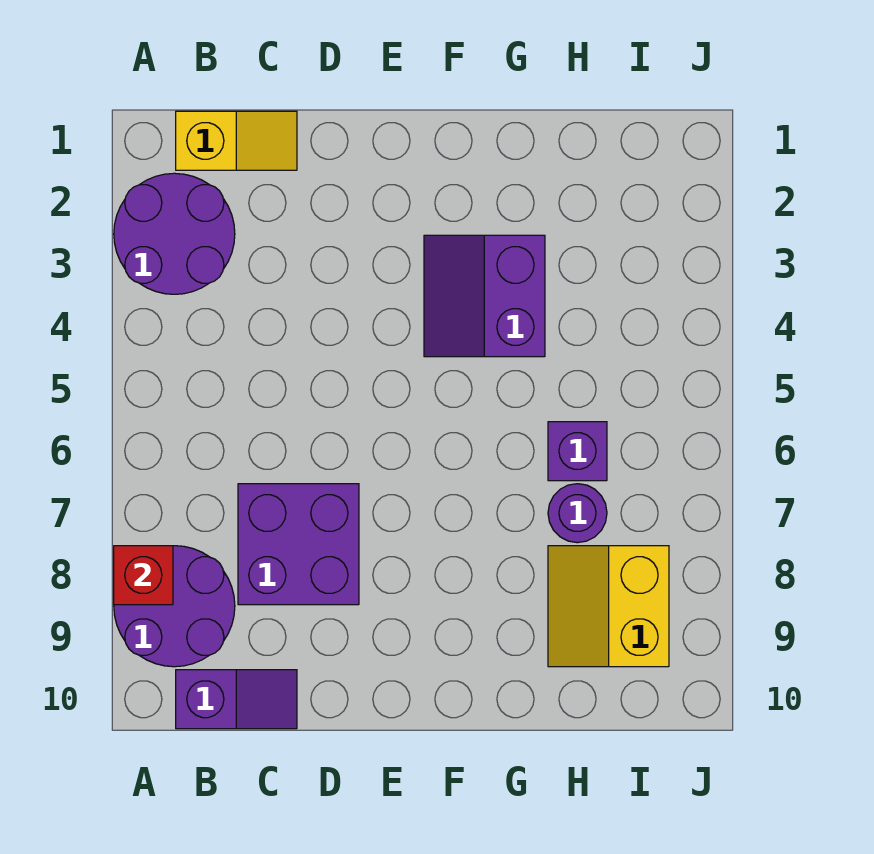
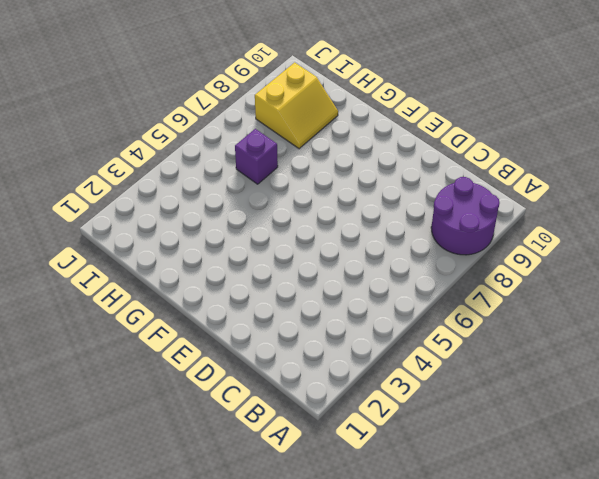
none -> purple 2x2 round brick [114,173,235,294]
none -> yellow 1x2 slope [176,111,297,170]

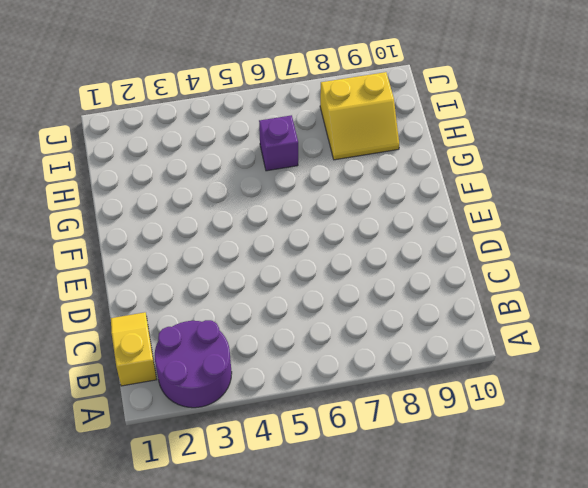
none -> purple 2x2 round brick [114,546,235,667]
none -> purple 1x2 slope [176,670,297,729]

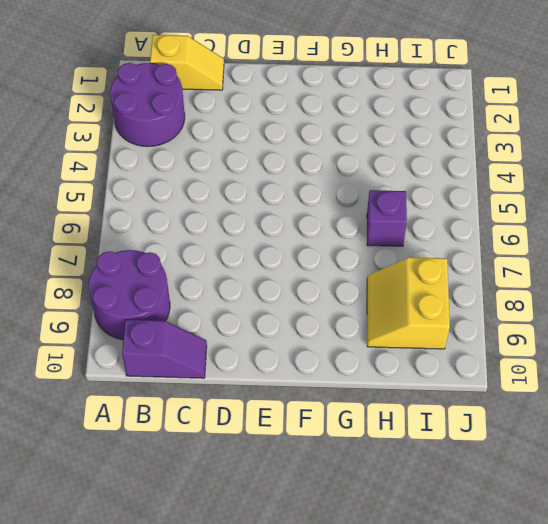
none -> purple 2x2 brick [238,484,359,605]
none -> purple 2x2 slope [424,235,545,357]

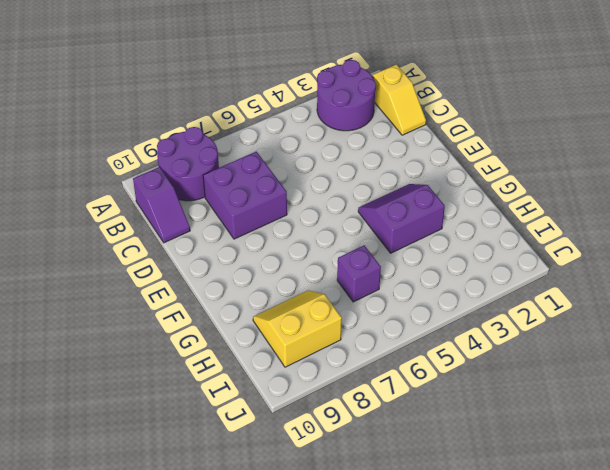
none -> purple 1x1 round brick [548,484,607,543]
none -> red 1x1 brick [114,546,173,605]

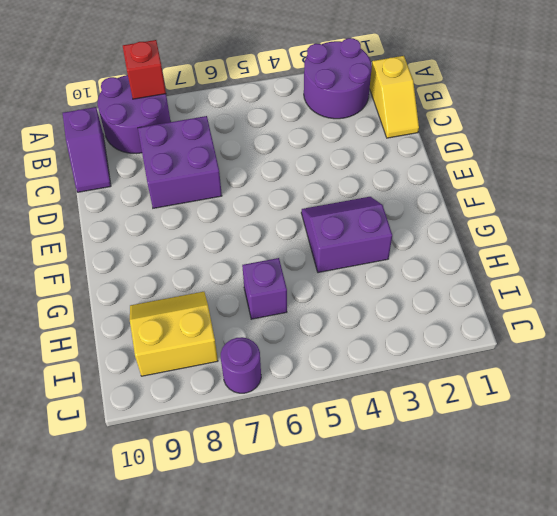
purple 1x1 round brick [221,337,261,393] -> purple 1x1 round brick moved to [548,484,607,543]

